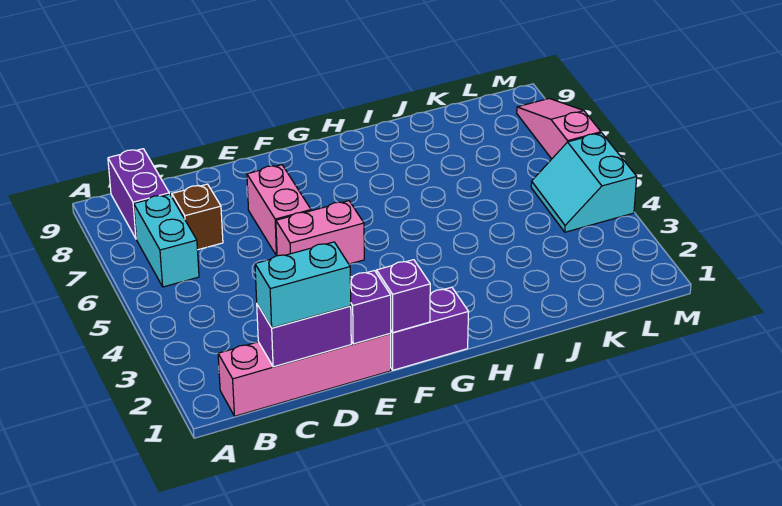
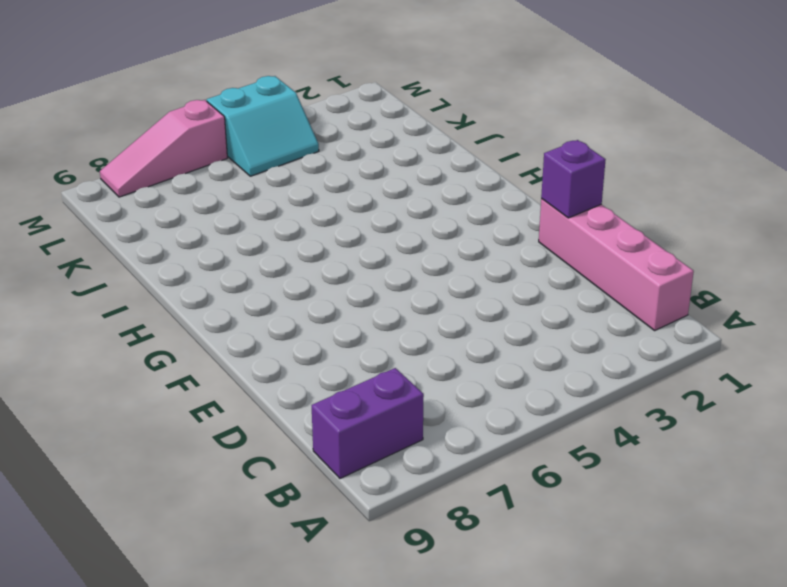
none -> cyan 1x2 brick [134,194,199,287]
none -> brown 1x1 brick [172,184,223,250]
none -> pink 1x2 brick [276,201,364,264]

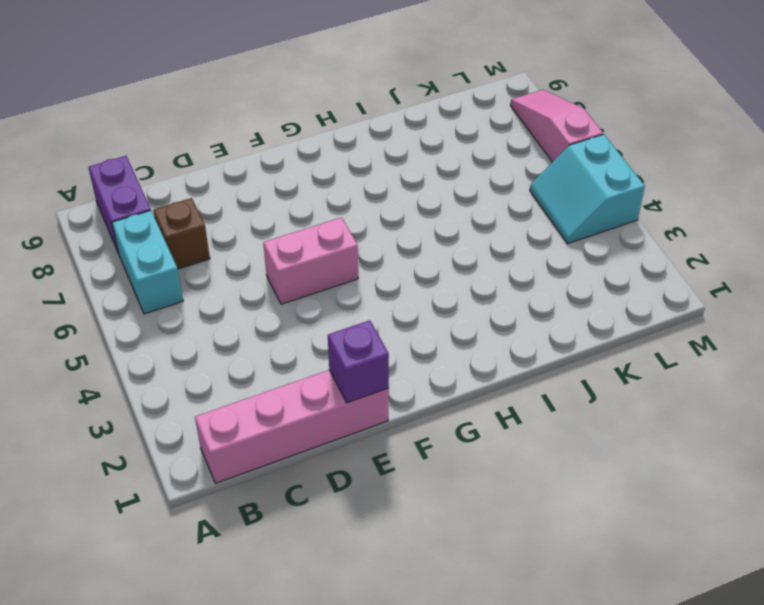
none -> pink 1x2 brick [247,165,311,256]
none -> purple 1x2 brick [390,287,468,370]
none -> purple 1x2 brick [257,304,351,367]

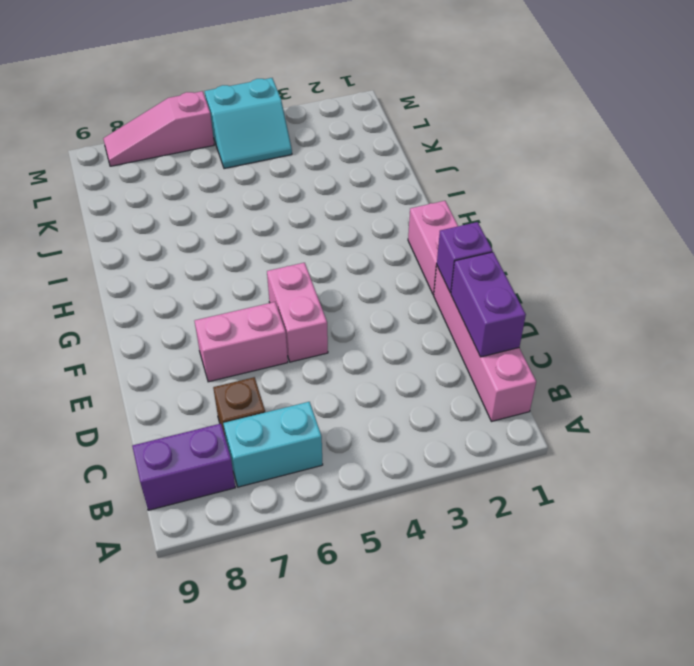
pink 1x2 brick [408,201,458,295] -> purple 1x2 brick [390,287,468,370]
none -> purple 1x1 brick [377,260,430,332]
none -> cyan 1x2 brick [255,242,351,328]

